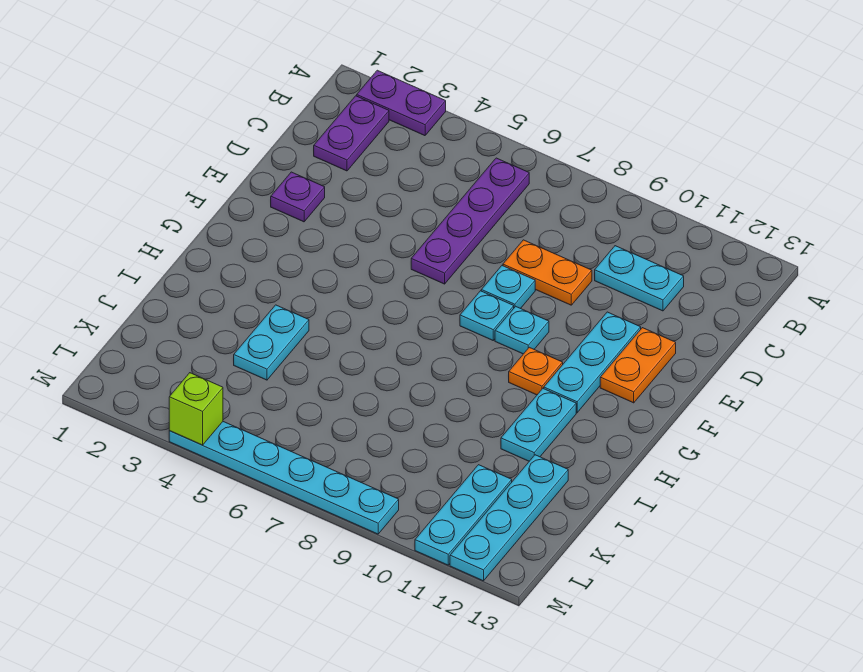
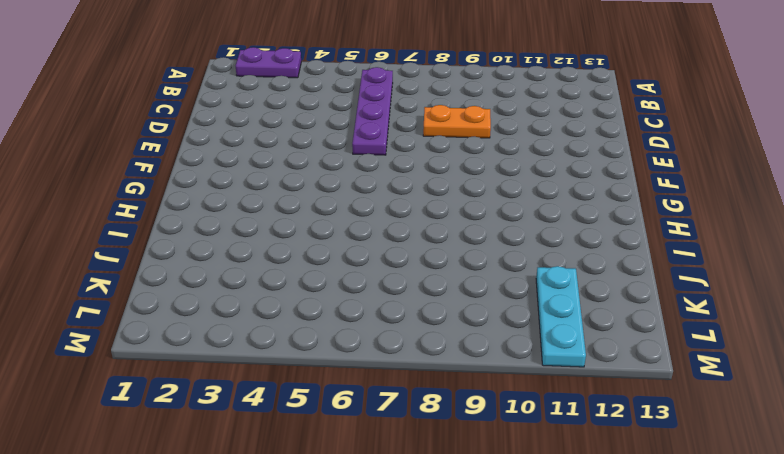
none -> purple 1x2 plate [314,96,389,171]
none -> cyan 1x2 plate [595,246,684,311]
none -> purple 1x1 plate [271,172,325,222]

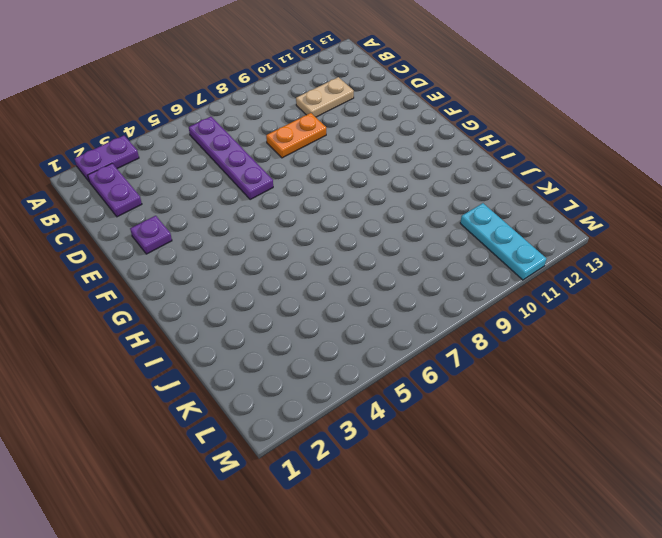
tan 1x2 plate [296,77,354,117] -> cyan 1x2 plate [595,246,684,311]
none -> cyan 1x1 plate [481,266,535,309]
none -> cyan 1x3 plate [544,312,641,413]
none -> orange 1x2 plate [600,328,676,403]

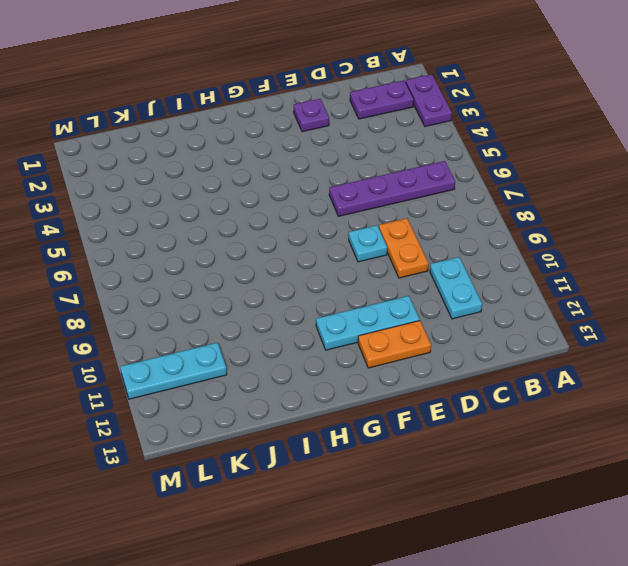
none -> cyan 1x1 plate [460,291,514,340]
none -> cyan 1x1 plate [495,306,549,354]
none -> orange 1x1 plate [509,347,563,395]

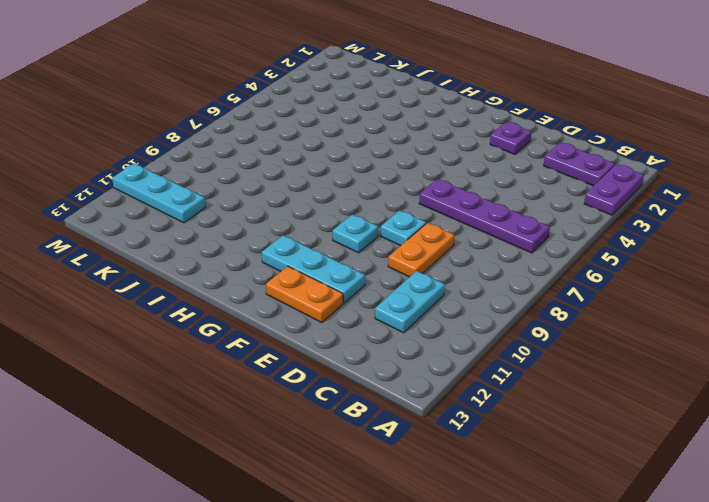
none -> cyan 1x1 plate [460,291,514,340]
none -> orange 1x1 plate [509,347,563,395]
none -> cyan 1x2 plate [501,388,576,461]

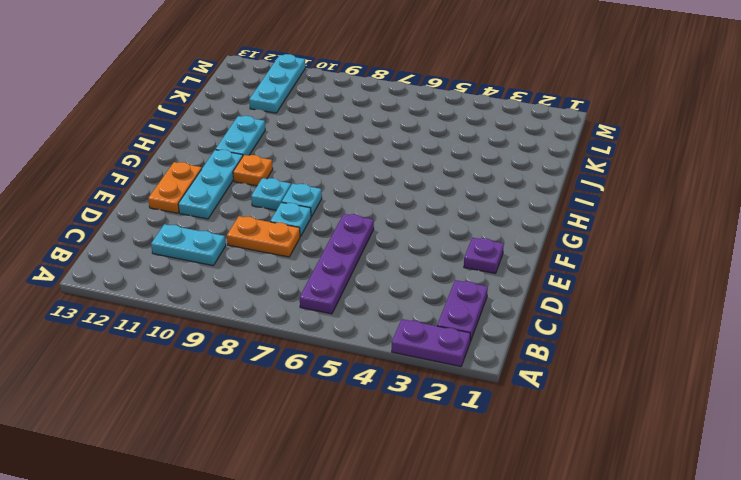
none -> cyan 1x2 plate [234,305,309,380]
none -> cyan 1x4 plate [450,455,568,581]
none -> cyan 1x6 plate [169,422,399,534]

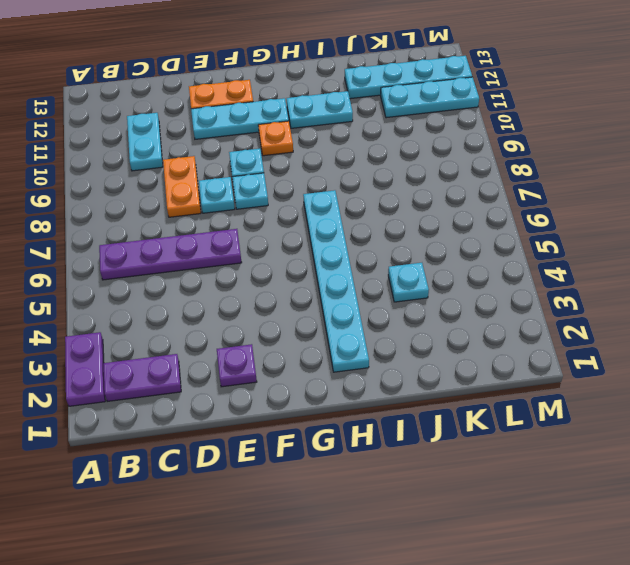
cyan 1x6 plate [303,190,369,372] -> cyan 1x6 plate moved to [169,422,399,534]
cyan 1x1 plate [388,263,429,302] -> cyan 1x2 plate [234,305,309,380]
none -> lime 1x1 brick [169,373,223,445]

